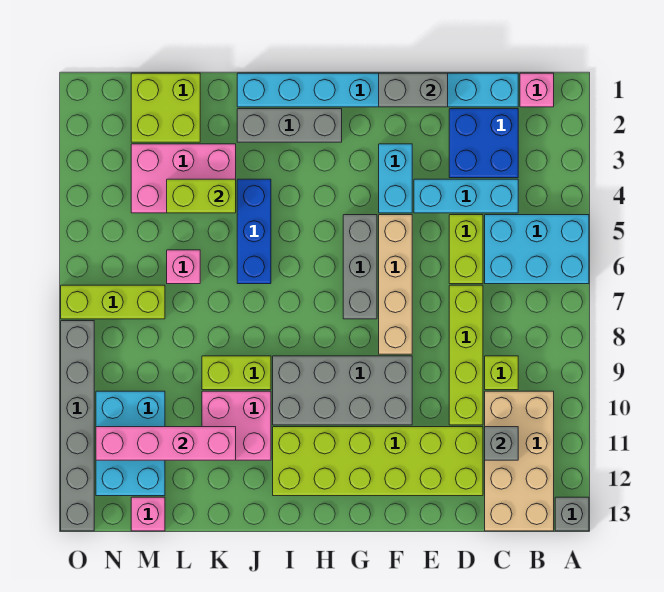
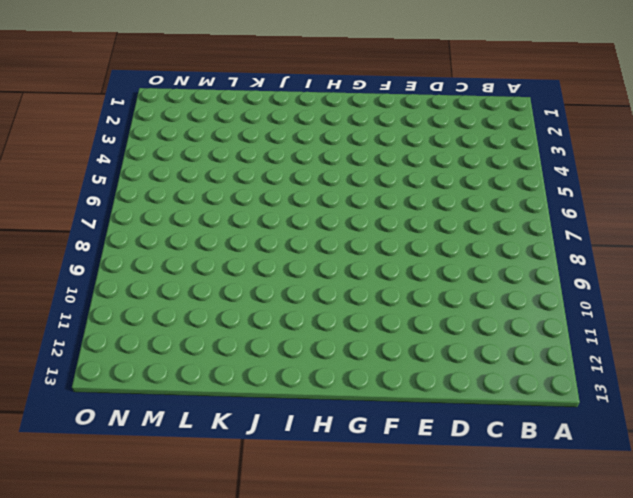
none -> cyan 2x3 brick [485,215,589,284]
none -> grey 1x1 brick [555,497,589,531]
none -> pink 1x1 brick [520,73,554,107]
none -> tan 2x4 brick [485,391,554,531]

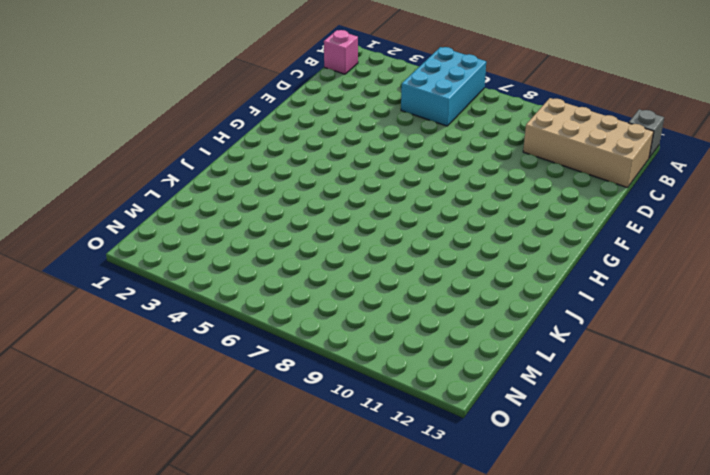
none -> cyan 1x8 brick [237,73,518,107]
none -> blue 2x2 brick [449,109,518,178]
none -> cyan 1x3 brick [414,179,518,213]
none -> lime 1x1 brick [485,356,518,390]

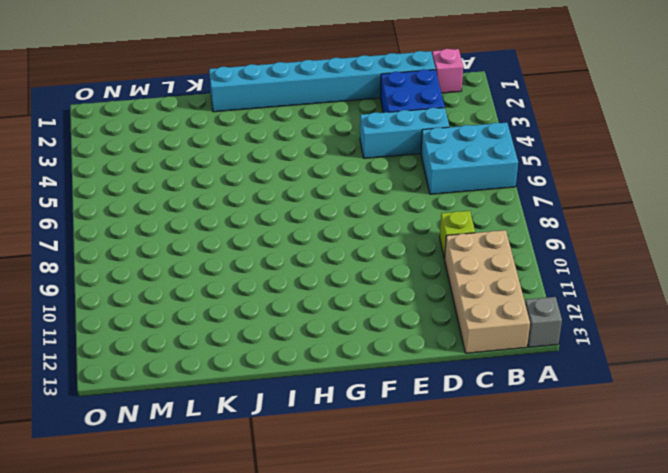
none -> lime 1x2 brick [449,215,483,284]
none -> lime 1x4 brick [449,285,483,425]
none -> lime 2x6 brick [273,427,483,496]
none -> cyan 1x2 brick [379,144,412,213]

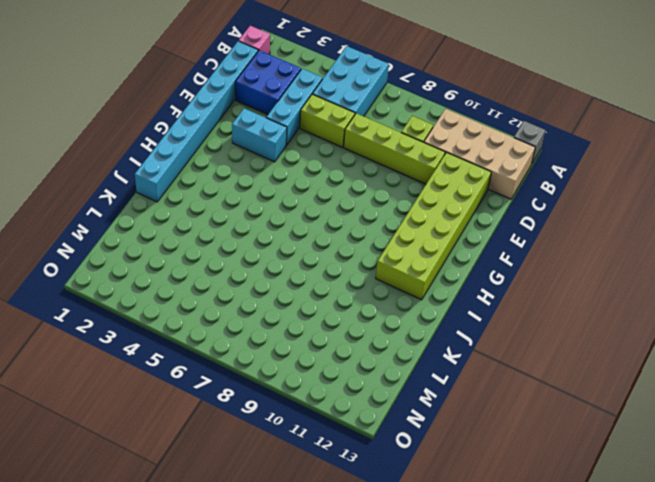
none -> tan 1x4 brick [379,215,412,354]
none -> grey 2x4 brick [273,356,412,425]
none -> grey 1x3 brick [343,215,377,319]
none -> grey 1x3 brick [237,109,342,142]

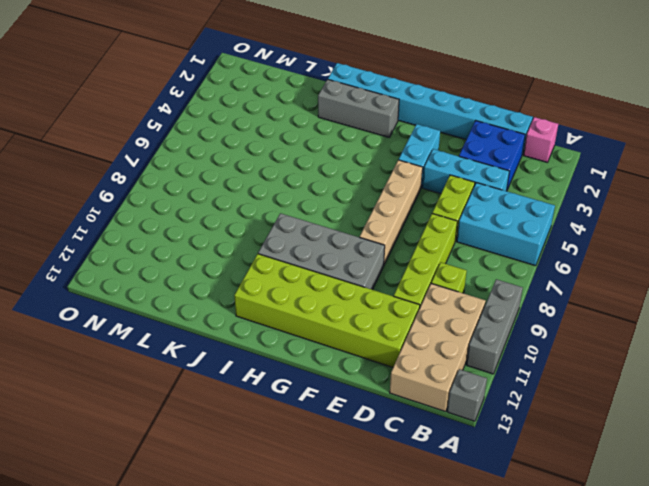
grey 1x3 brick [466,279,523,374] -> grey 1x3 brick moved to [343,215,377,319]
none -> blue 1x3 brick [237,179,271,284]
none -> lime 1x2 brick [202,356,271,390]
none -> pink 2x2 brick [202,391,271,460]
none -> pink 2x3 brick [131,144,236,213]

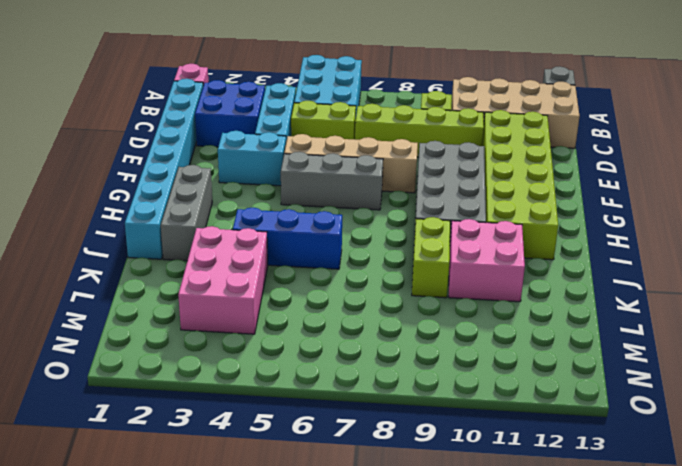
none -> lime 2x2 brick [131,73,200,142]
none -> pink 1x1 brick [167,250,200,284]
none -> lime 1x3 brick [61,285,165,319]
none -> cyan 2x3 brick [96,391,165,496]

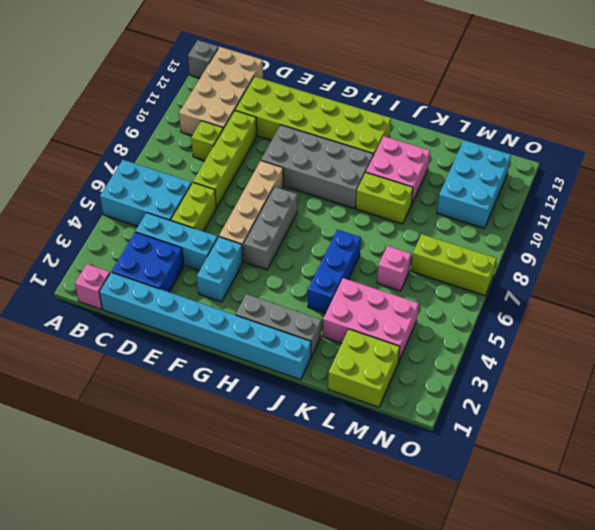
none -> pink 1x1 brick [131,497,165,531]
none -> grey 1x6 brick [61,321,94,531]
none -> grey 1x1 brick [485,427,518,460]
none -> grey 1x2 brick [379,73,448,107]

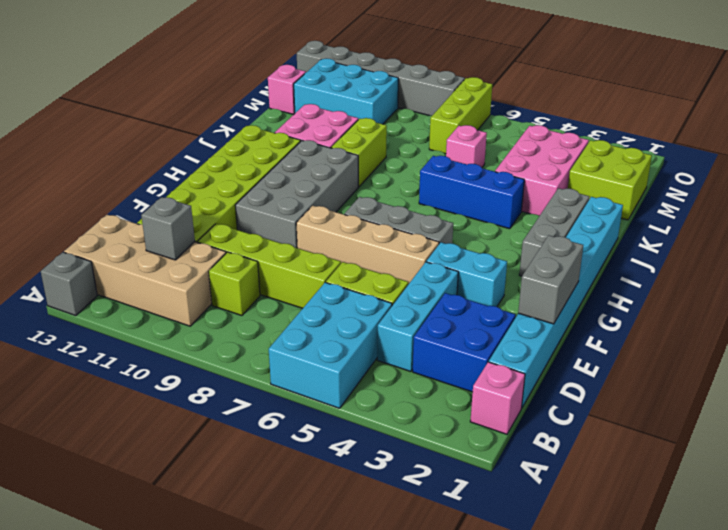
none -> lime 1x2 brick [167,179,236,213]
none -> pink 1x4 brick [96,427,236,460]

